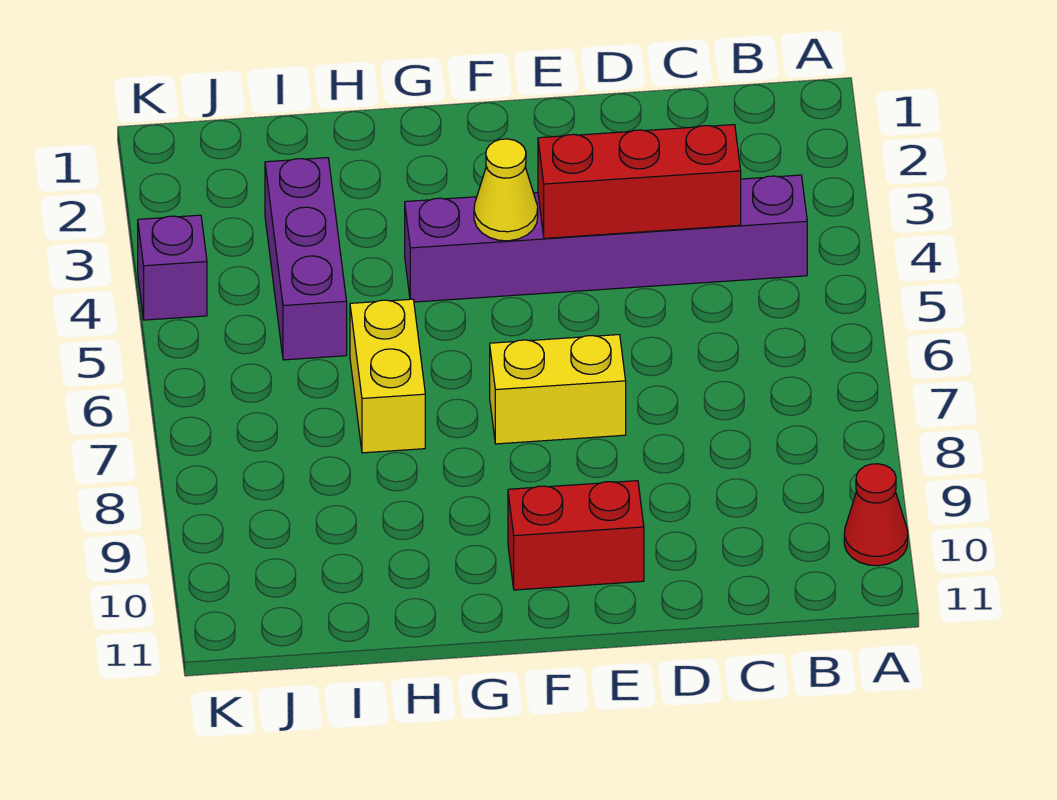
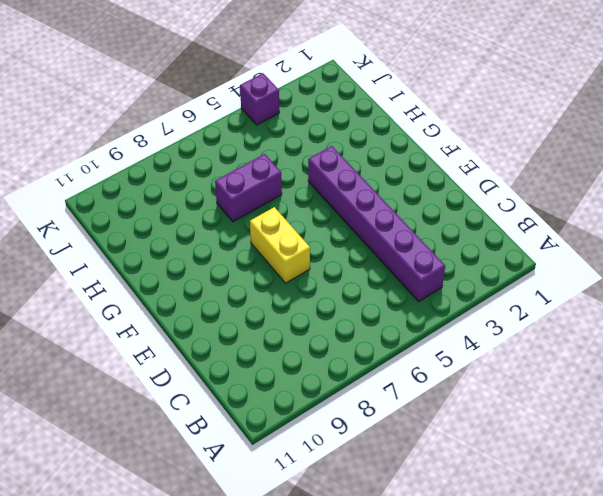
purple 1x2 brick [215,154,282,222] -> yellow 1x2 brick [350,299,425,453]
none -> red 1x1 cone [844,464,908,566]
none -> red 1x2 brick [508,481,644,590]

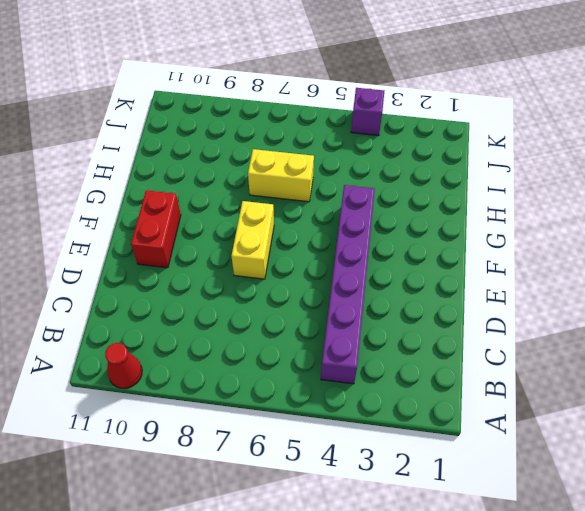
none -> purple 1x3 brick [265,158,347,360]
none -> red 1x3 brick [538,125,741,238]

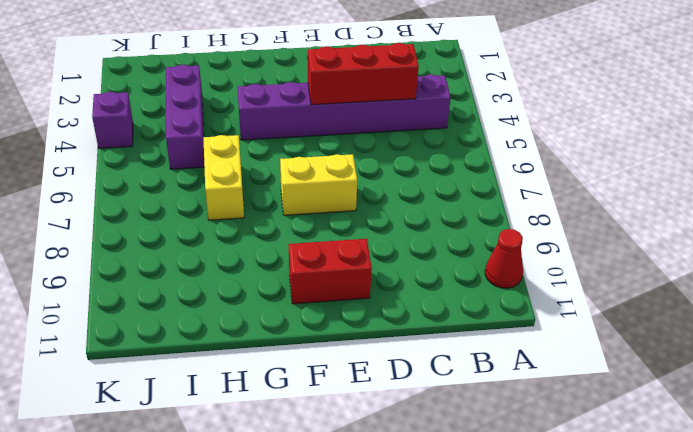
none -> yellow 1x1 cone [474,139,538,241]

